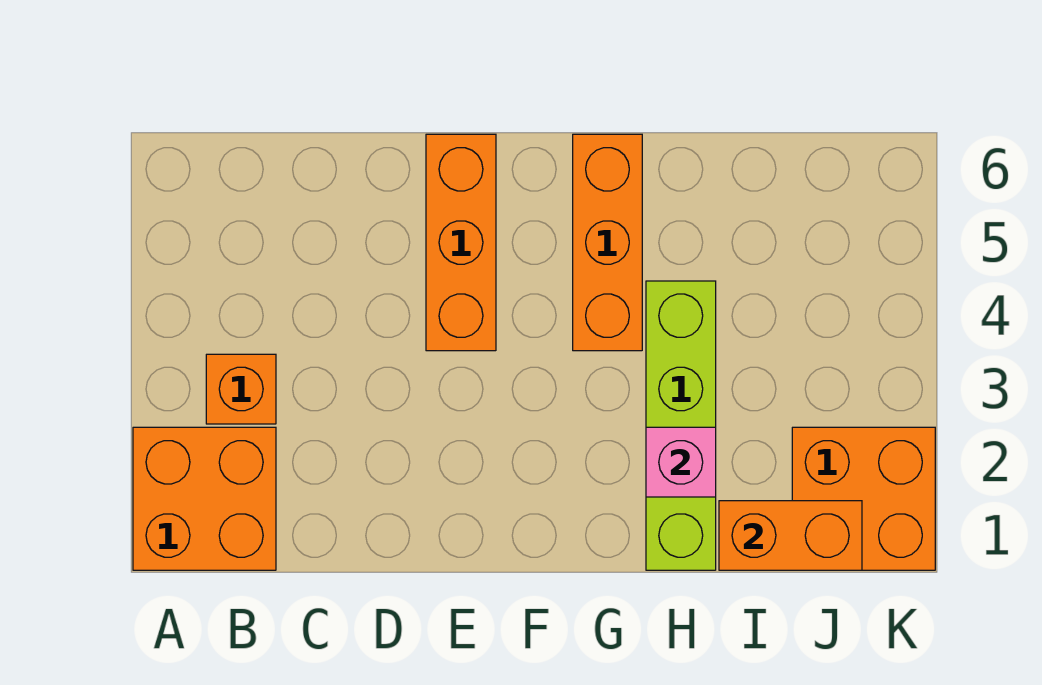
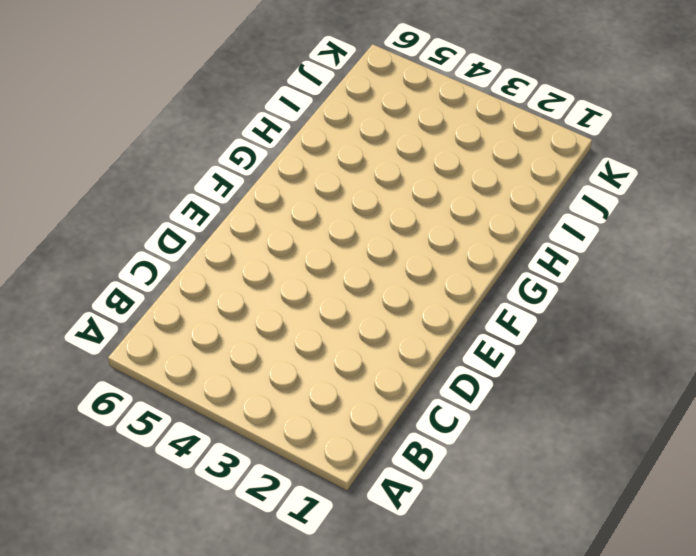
none -> orange 2x2 brick [133,427,276,570]
none -> orange 1x1 brick [206,354,276,424]

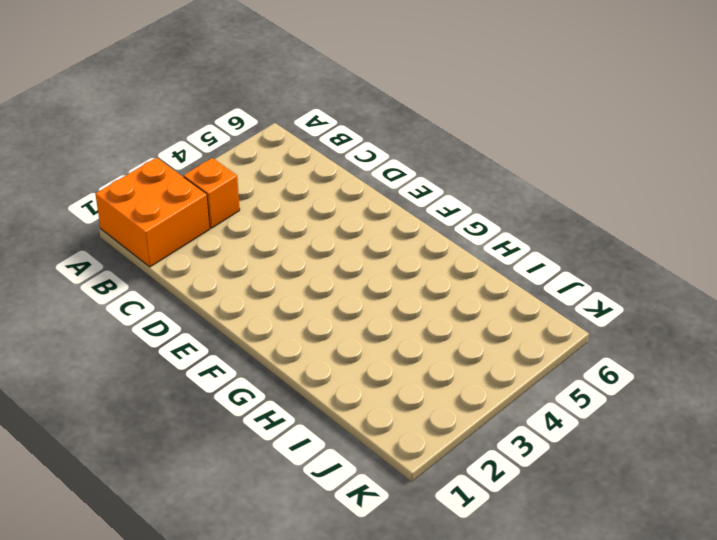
none -> orange 1x3 brick [426,134,496,351]
none -> orange 1x3 brick [573,134,642,351]

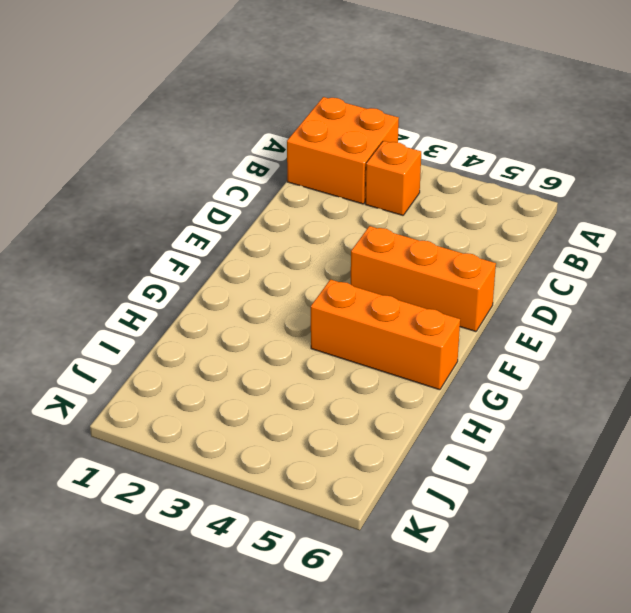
none -> lime 1x4 brick [646,281,716,570]
none -> orange 2x2 brick [792,427,935,570]

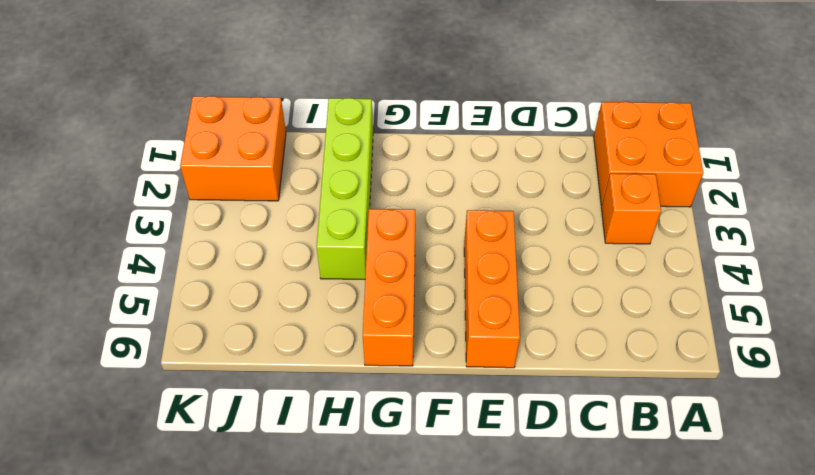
none -> pink 1x1 brick [646,427,716,497]
none -> orange 1x2 brick [719,501,862,570]

